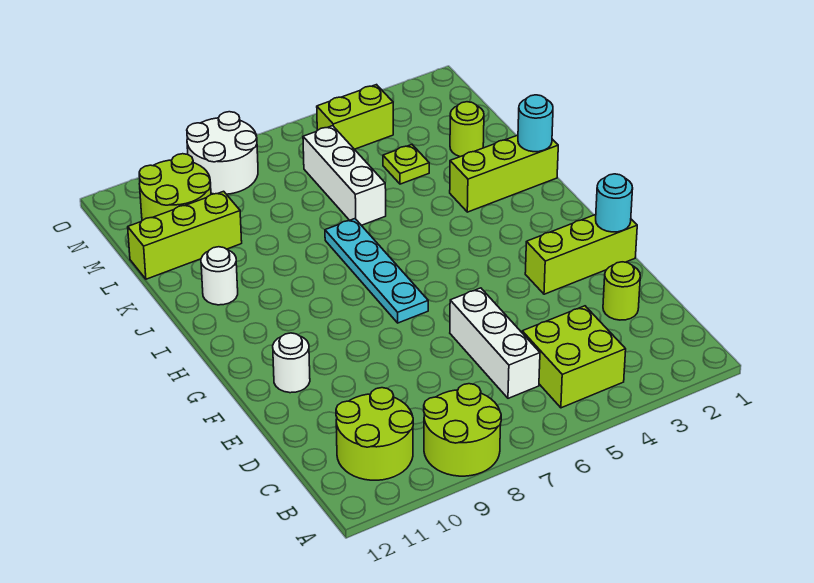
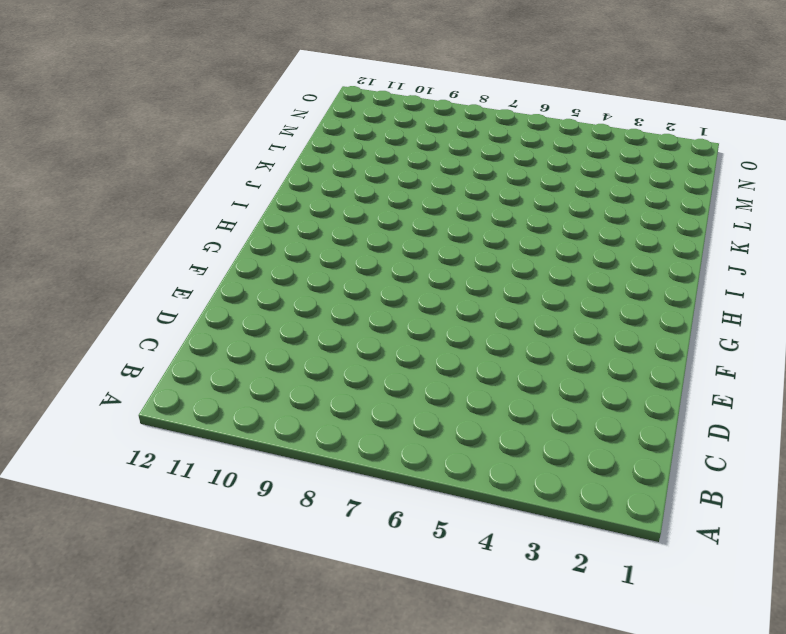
none -> lime 2x2 round brick [424,384,501,476]
none -> lime 2x2 brick [522,306,626,408]
none -> lime 2x2 round brick [336,388,413,480]

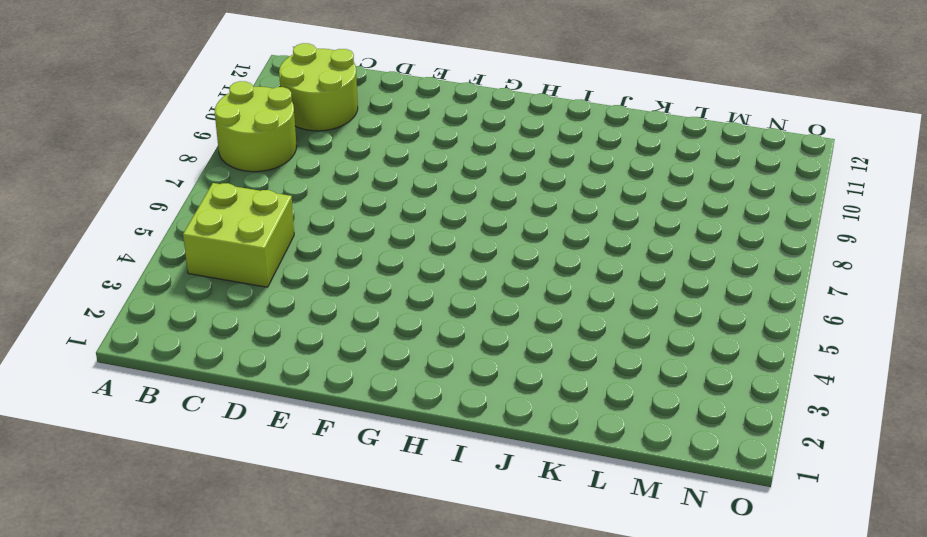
none -> white 1x3 brick [450,288,540,398]
none -> lime 1x1 round brick [603,262,640,320]
none -> lime 1x3 brick [525,215,637,294]

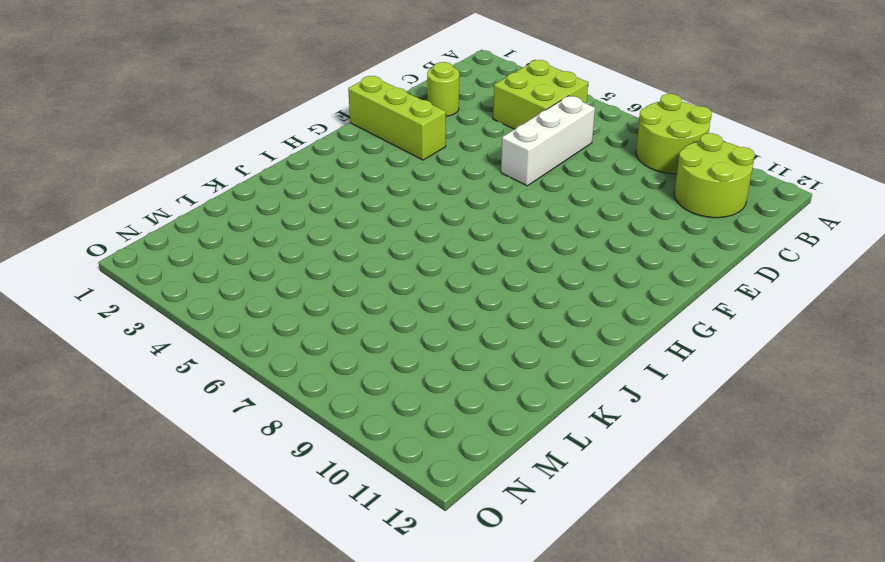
none -> white 1x1 round brick [273,333,310,393]
none -> cyan 1x4 plate [325,219,428,323]
none -> lime 1x3 brick [450,135,558,212]

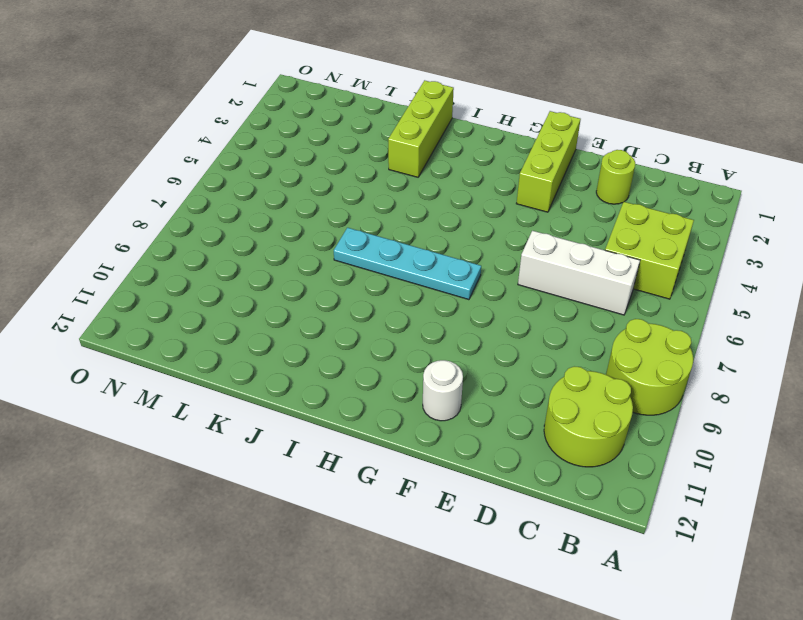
none -> white 1x1 round brick [201,247,238,305]
none -> white 1x3 brick [303,126,386,225]
none -> lime 1x1 round brick [450,102,484,157]

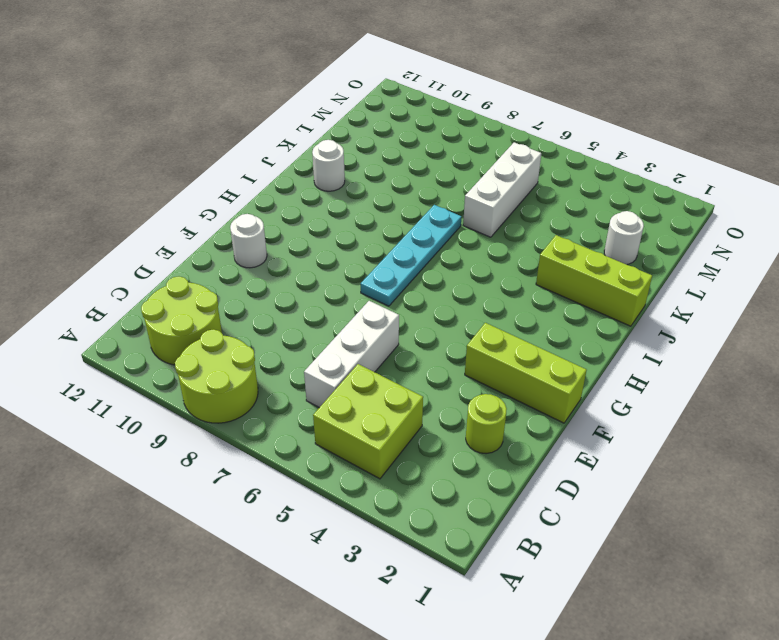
white 1x1 round brick [604,211,644,265] -> lime 1x1 round brick [450,102,484,157]
none -> lime 1x1 plate [383,145,429,184]
none -> lime 1x3 brick [128,191,242,279]
none -> lime 2x2 round brick [139,154,211,221]

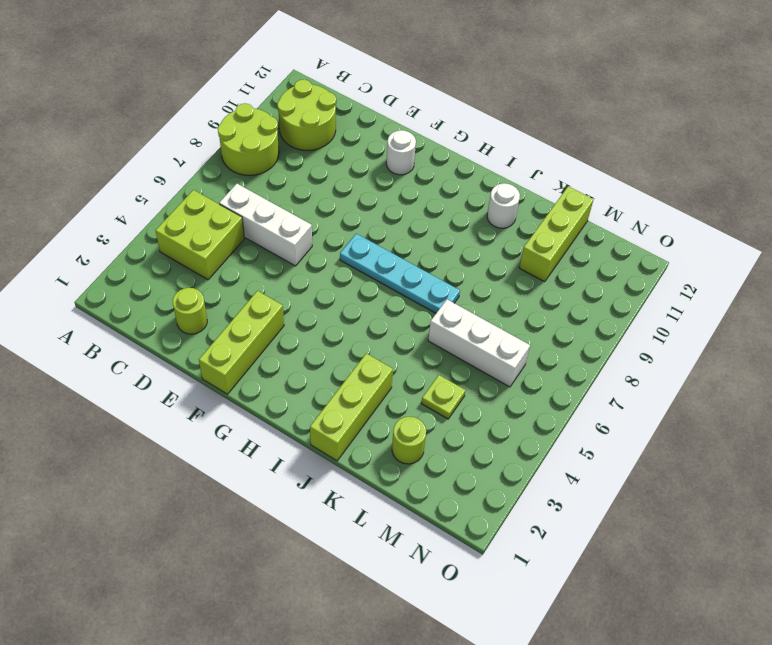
none -> lime 2x2 round brick [139,154,211,221]
none -> lime 1x2 brick [317,85,393,149]
none -> white 2x2 round brick [187,112,258,194]

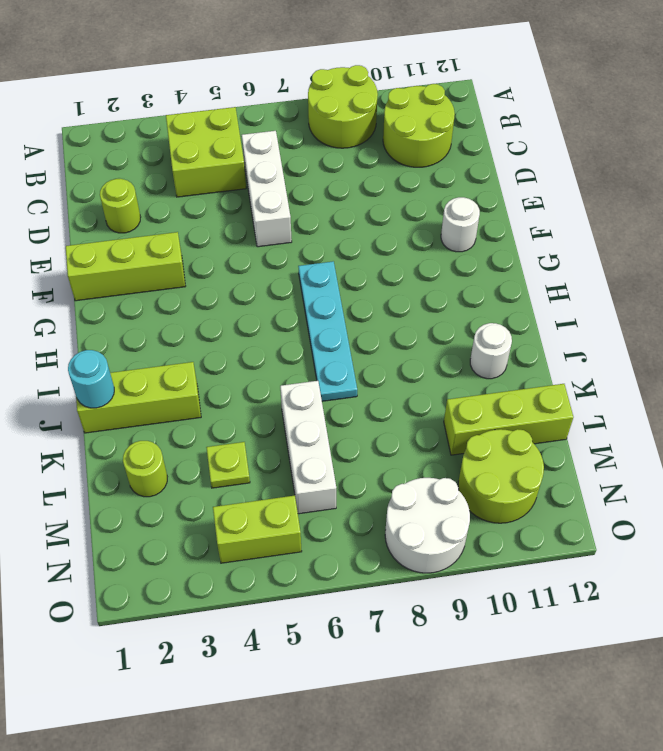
none -> cyan 1x1 round brick [596,174,633,232]

